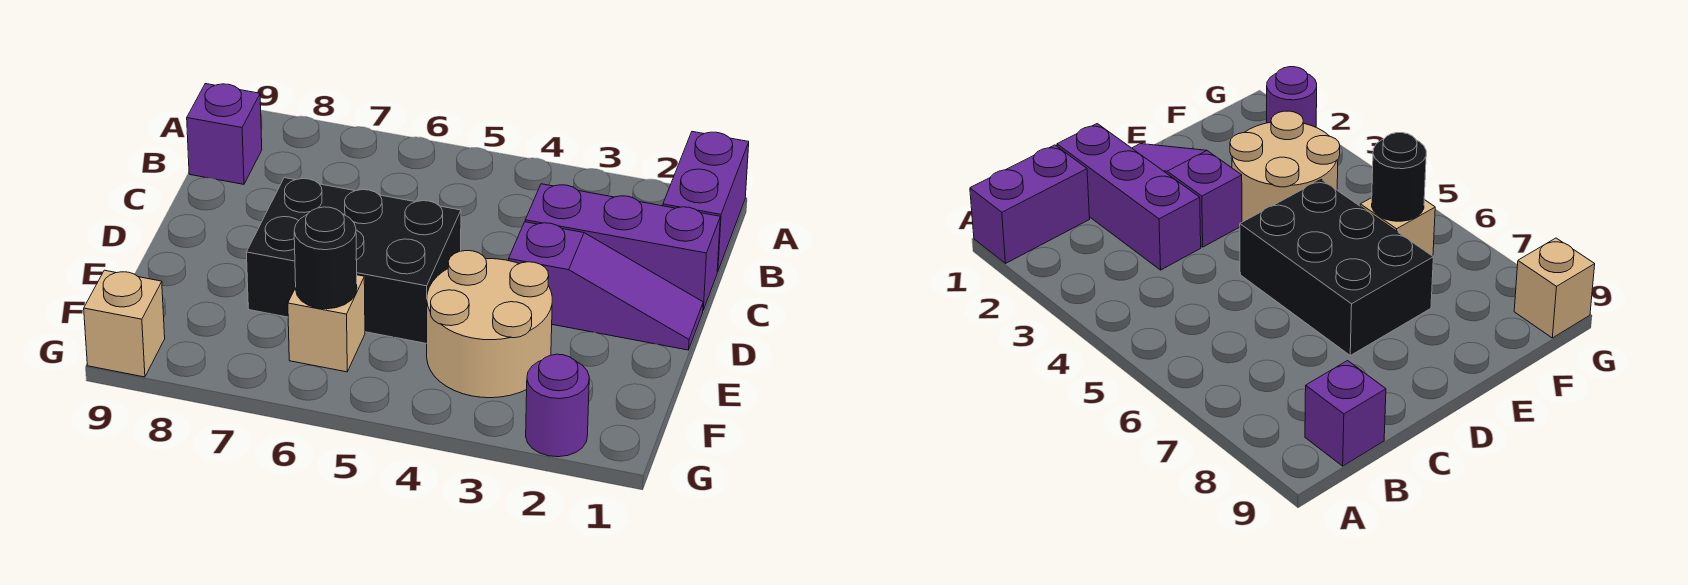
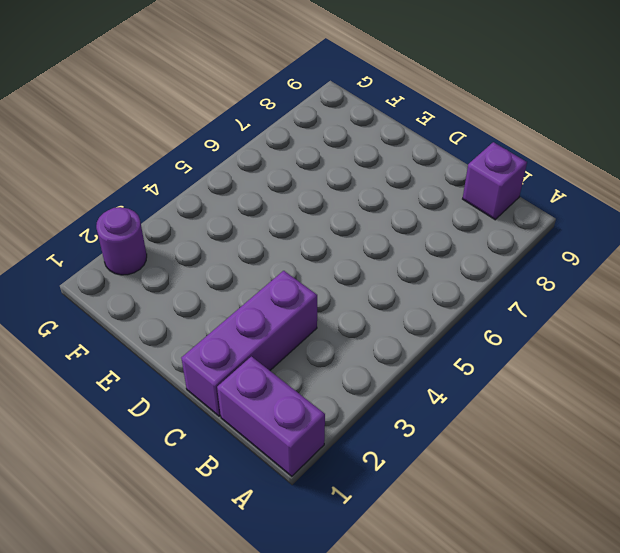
none -> purple 1x3 slope [509,222,703,350]
none -> black 2x3 brick [246,178,461,344]

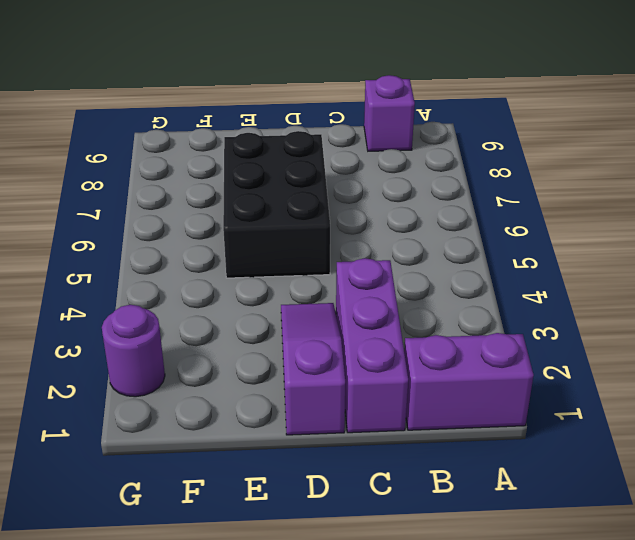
purple 1x3 slope [281,303,345,435] -> purple 1x3 slope turned to [509,222,703,350]
none -> tan 2x2 round brick [427,251,552,398]
none -> tan 1x1 brick [288,275,365,372]

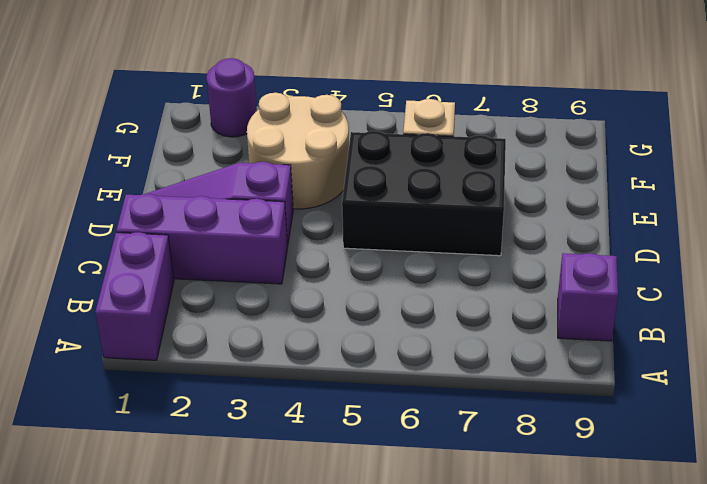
none -> tan 1x1 brick [84,270,165,377]
none -> black 1x1 round brick [294,207,357,309]

